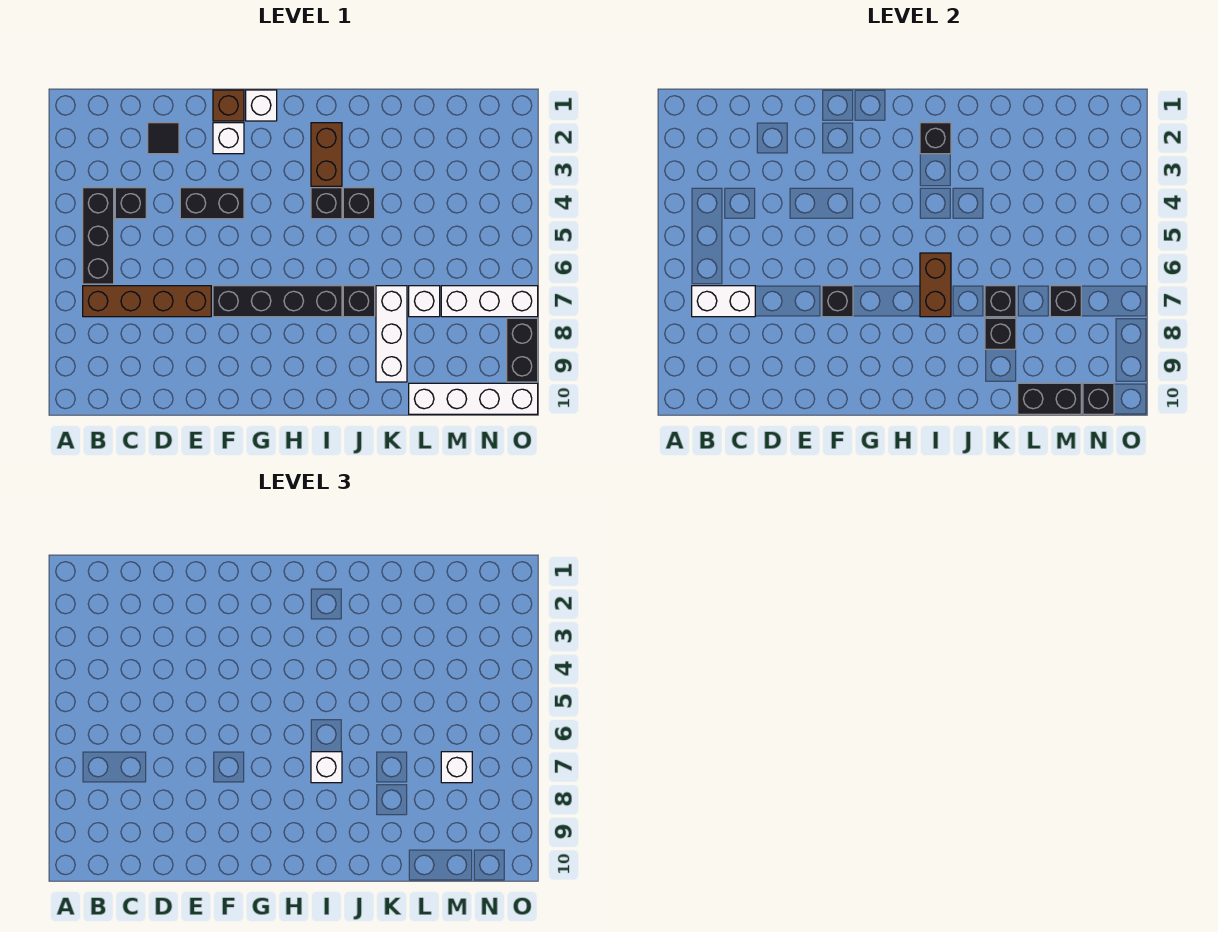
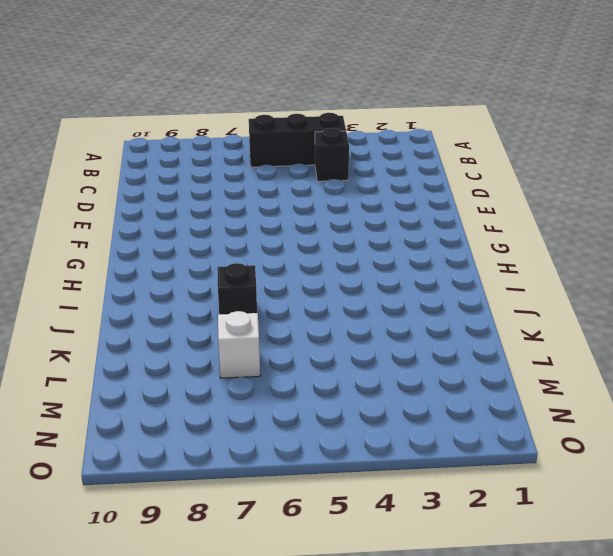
none -> brown 1x4 brick [83,286,211,317]
none -> black 1x1 tile [148,123,179,154]
none -> black 1x2 brick [180,188,244,219]

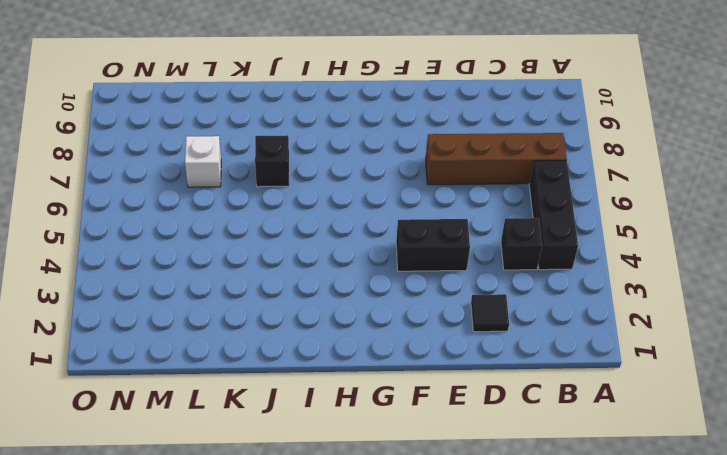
none -> brown 1x1 brick [213,90,244,121]
none -> white 1x1 brick [213,123,244,154]
none -> black 1x4 brick [213,286,342,317]

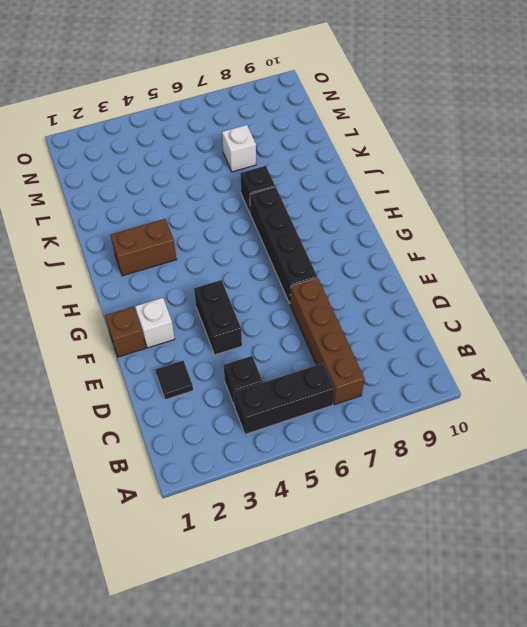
none -> white 1x1 brick [246,90,277,121]
none -> black 1x1 brick [311,188,342,219]
none -> black 1x1 brick [343,188,375,219]

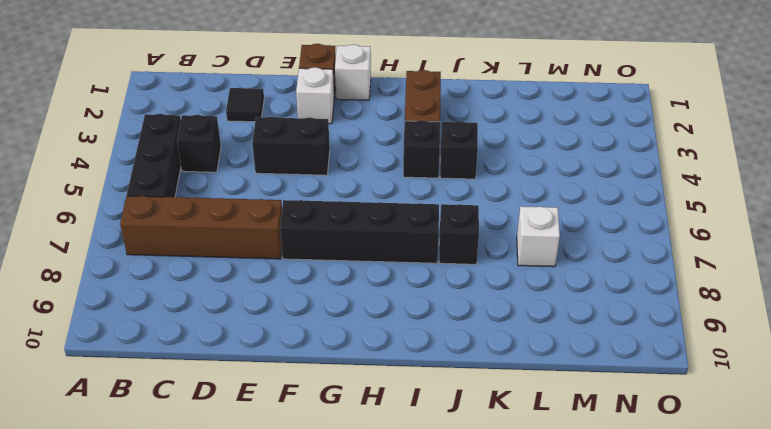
none -> white 1x3 brick [376,286,407,382]
none -> white 1x4 brick [409,383,538,414]
none -> white 1x3 brick [441,286,538,317]

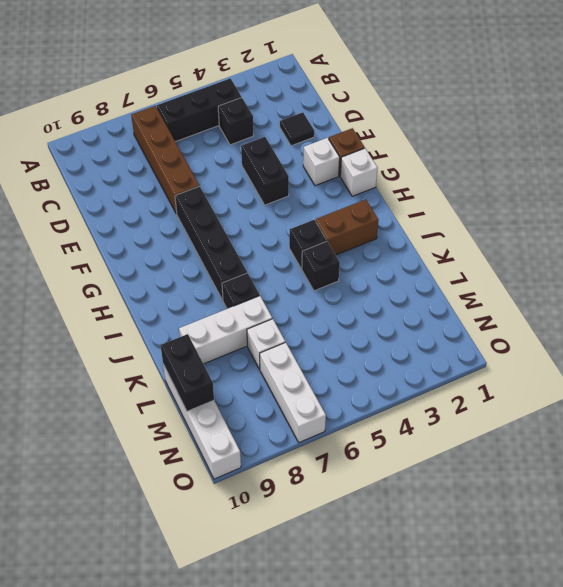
none -> black 1x2 brick [507,318,538,382]
none -> white 1x2 brick [692,286,755,317]
none -> black 1x1 brick [822,286,853,317]

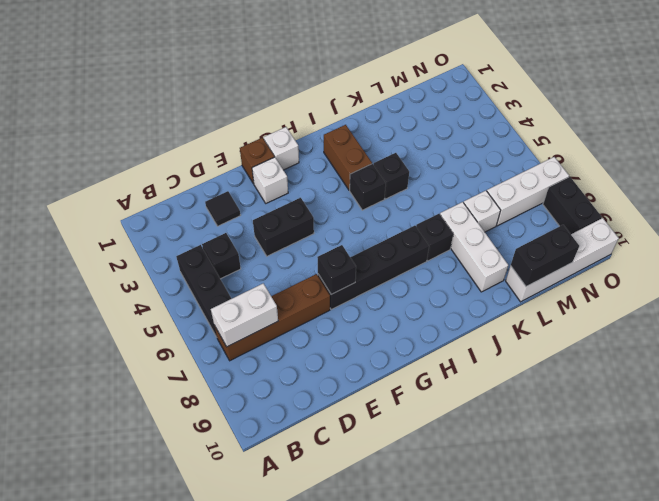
none -> black 1x1 brick [920,123,951,154]
none -> brown 1x2 brick [920,253,951,317]
none -> black 1x1 brick [985,286,1016,317]

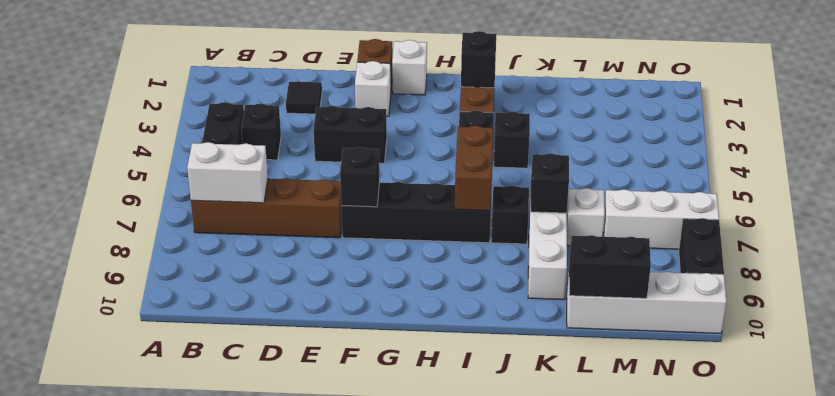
none -> black 1x1 brick [985,318,1016,349]
none -> black 1x1 brick [1050,286,1081,317]
none -> black 1x1 brick [1083,383,1114,414]

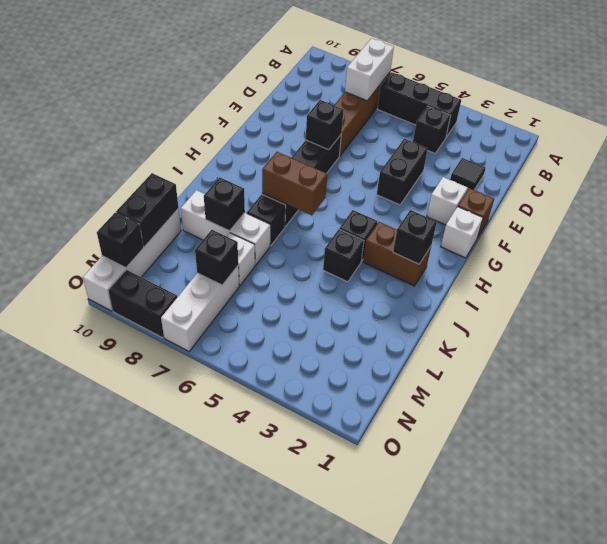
none -> black 1x1 brick [985,286,1016,317]
none -> white 1x1 brick [311,752,342,783]
none -> white 1x1 brick [441,752,472,783]

